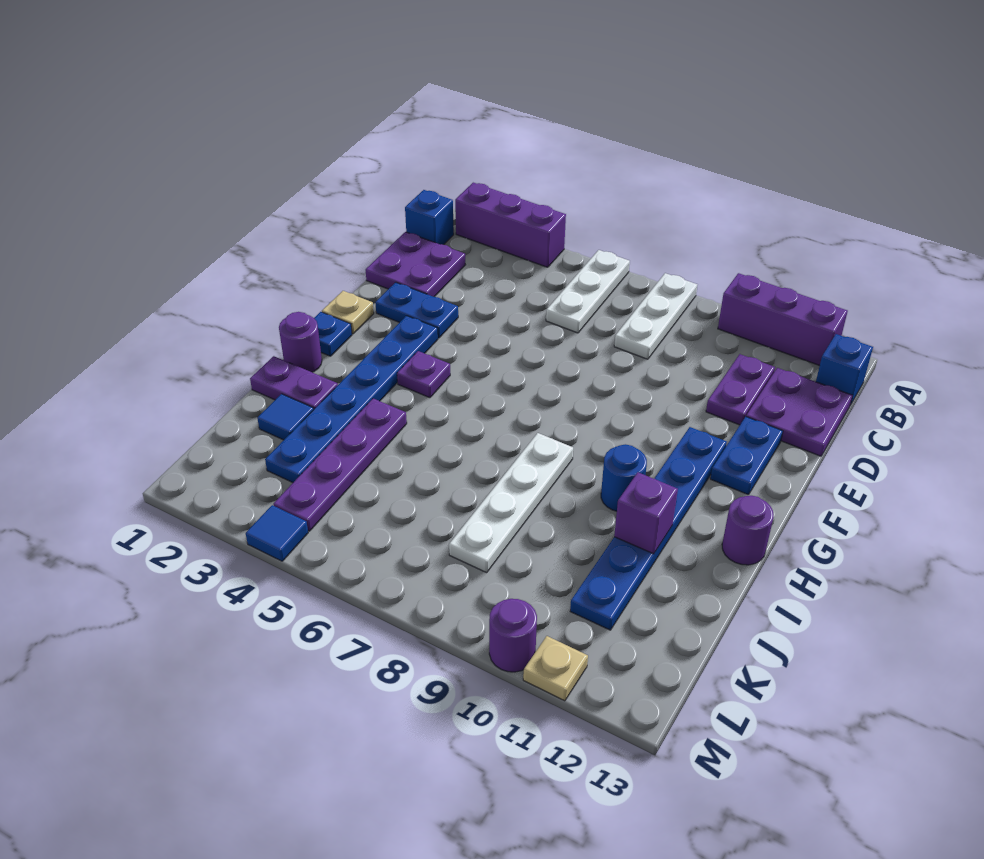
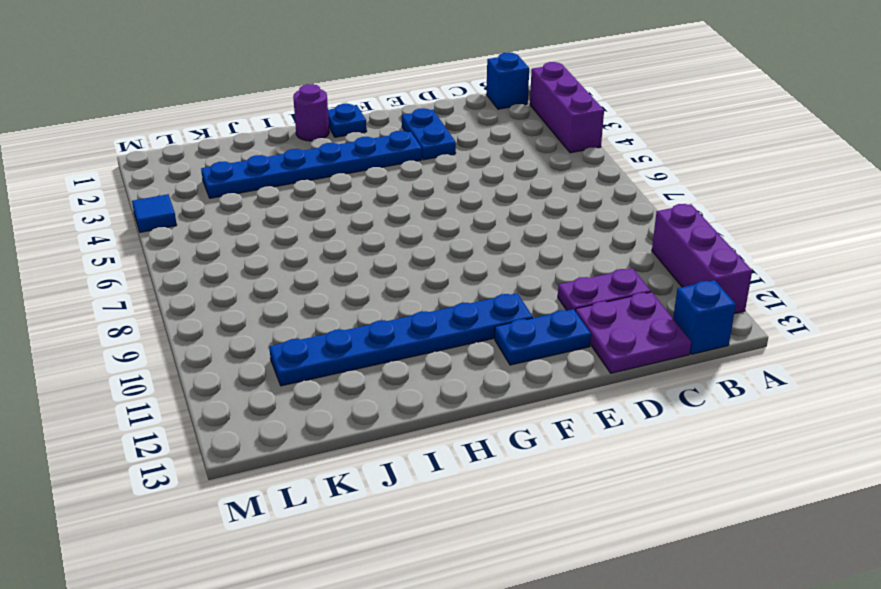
none -> white 1x3 plate [546,250,630,333]
none -> white 1x3 plate [614,273,697,359]
none -> purple 2x2 plate [366,232,465,297]

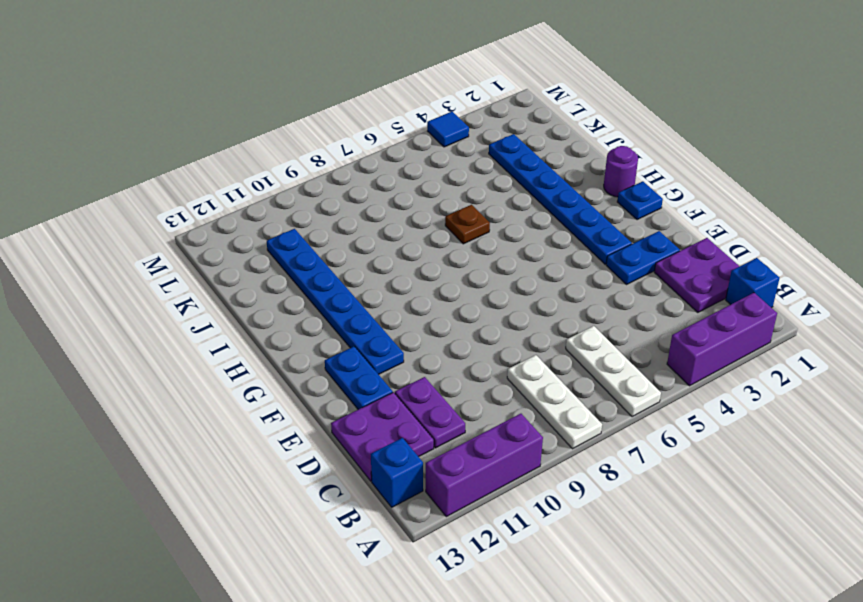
brown 1x1 plate [445,205,490,244] -> none
none -> tan 1x1 plate [322,291,374,334]
none -> purple 1x1 plate [397,351,450,398]
none -> white 1x4 plate [449,433,573,573]

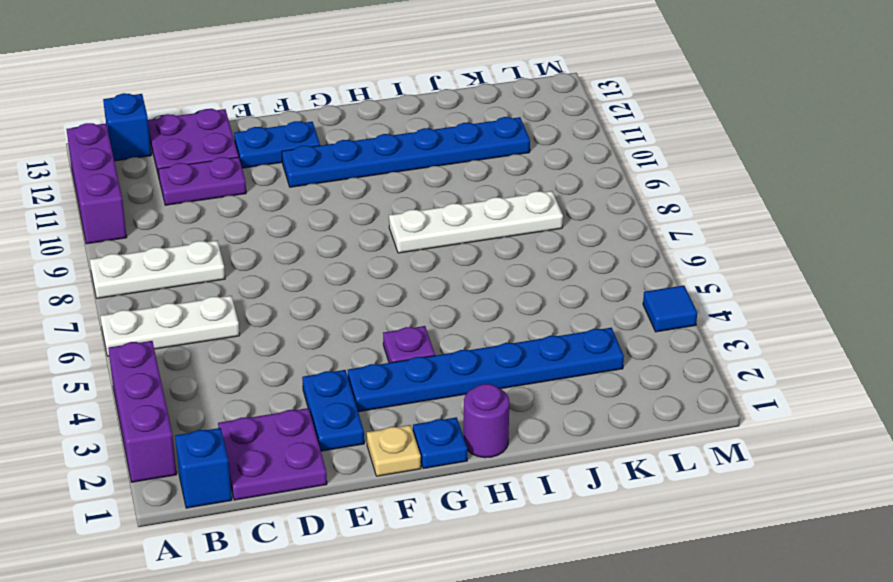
none -> blue 1x1 round brick [601,444,647,511]
none -> purple 1x1 round brick [722,496,774,565]
none -> purple 1x2 plate [250,356,338,409]

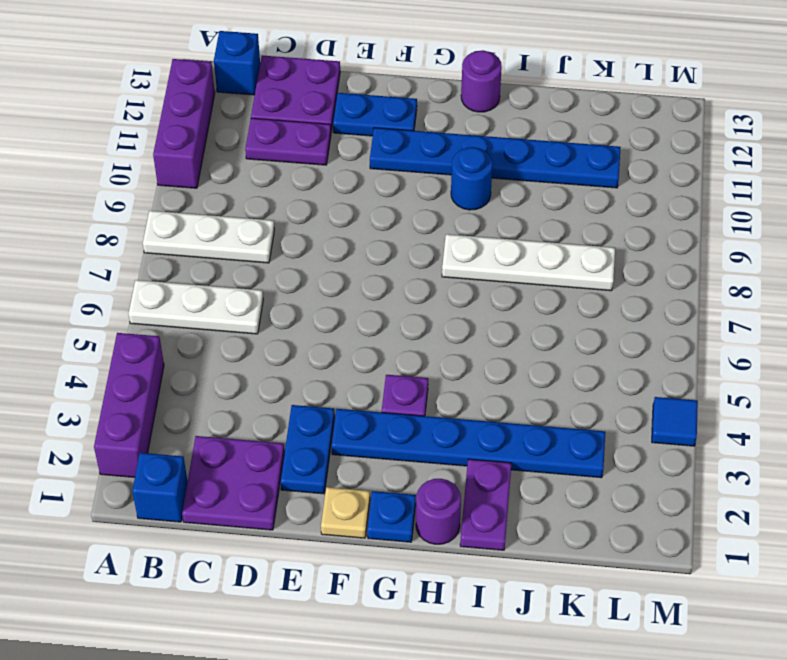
none -> purple 1x4 plate [273,398,407,531]
none -> blue 1x1 tile [257,394,314,440]
none -> purple 1x1 round brick [489,599,537,672]

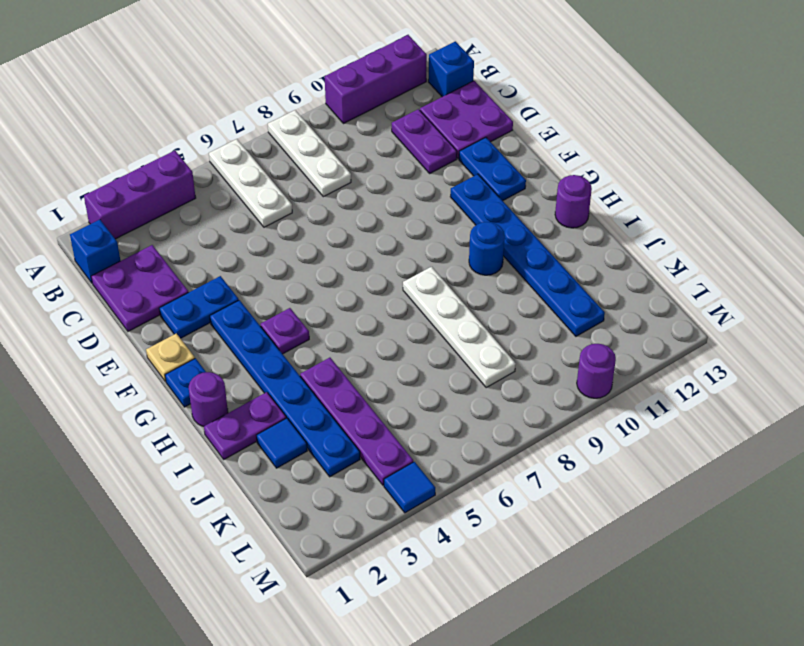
none -> tan 1x1 plate [523,636,588,701]
none -> purple 1x1 brick [614,472,678,554]

